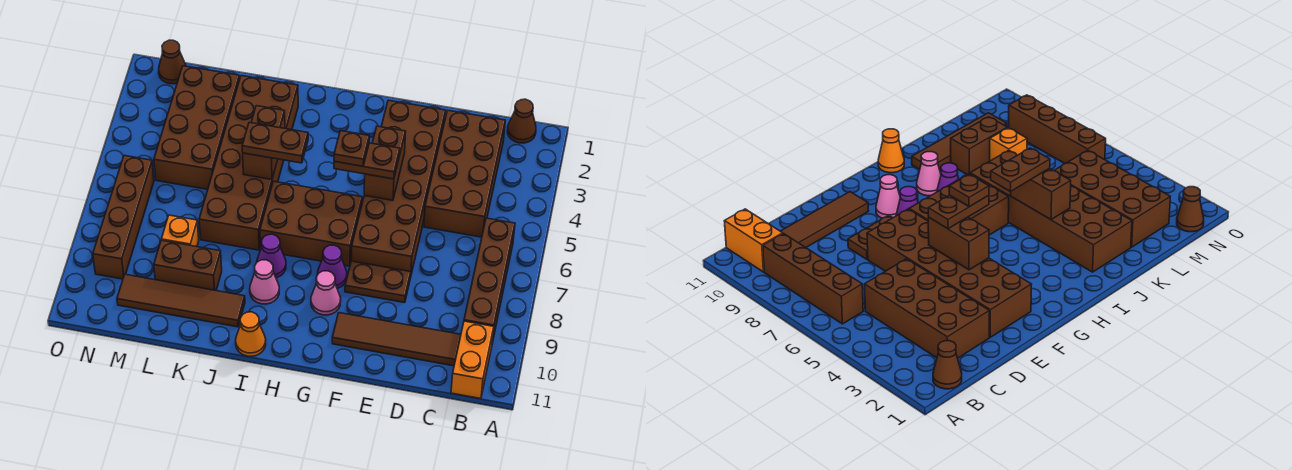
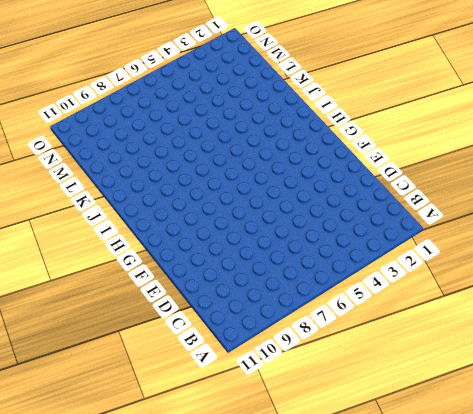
none -> brown 1x1 cone [507,99,536,143]
none -> brown 1x4 brick [464,218,515,343]
none -> orange 1x2 brick [451,321,494,399]

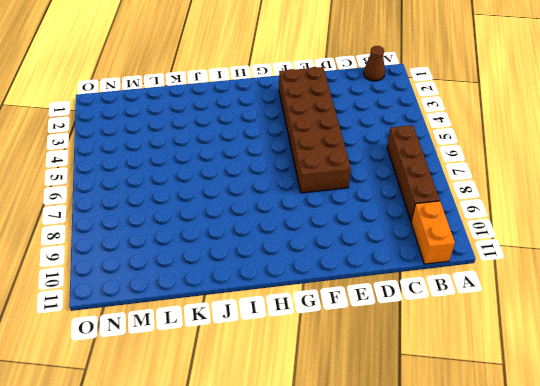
none -> brown 2x4 brick [424,110,505,237]
none -> brown 1x4 tile [332,313,461,366]
none -> brown 1x2 plate [345,261,411,303]

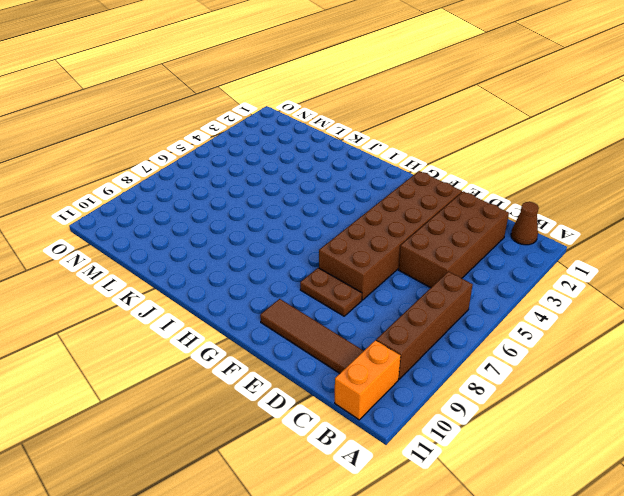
none -> brown 2x3 brick [260,181,362,266]
none -> purple 1x1 cone [317,245,347,289]
none -> pink 1x1 cone [311,271,341,315]

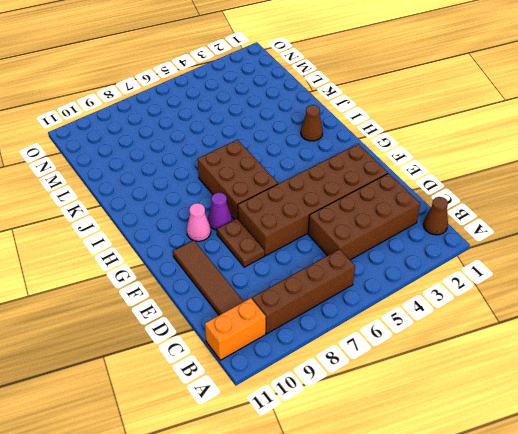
brown 1x1 cone [301,105,323,141] -> brown 1x1 cone moved to [159,40,186,84]
none -> purple 1x1 cone [257,234,286,278]
none -> pink 1x1 cone [250,260,279,304]
none -> orange 1x1 cone [236,312,266,356]

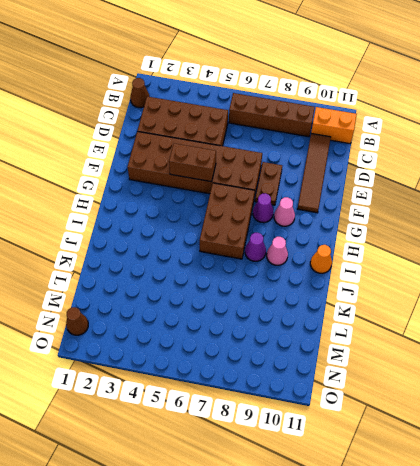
none -> brown 2x6 brick [199,76,298,250]
none -> brown 1x4 tile [117,274,245,327]
none -> brown 1x2 brick [154,240,222,291]

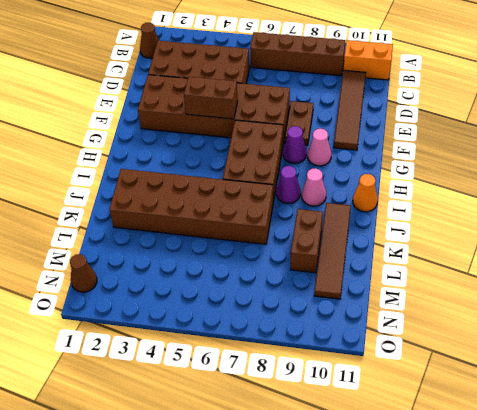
none -> brown 2x4 brick [154,66,240,189]
none -> orange 1x1 brick [161,215,199,247]
none -> brown 1x4 brick [93,155,154,279]

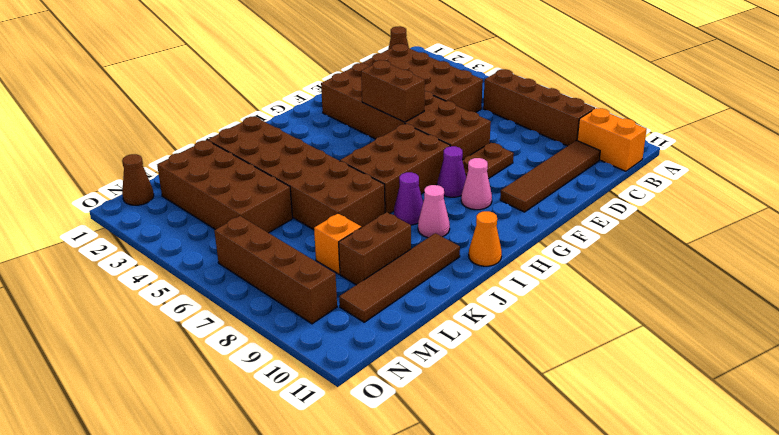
none -> brown 1x2 brick [243,106,285,180]
none -> brown 1x2 plate [334,143,400,179]
none -> brown 1x2 plate [242,123,308,163]

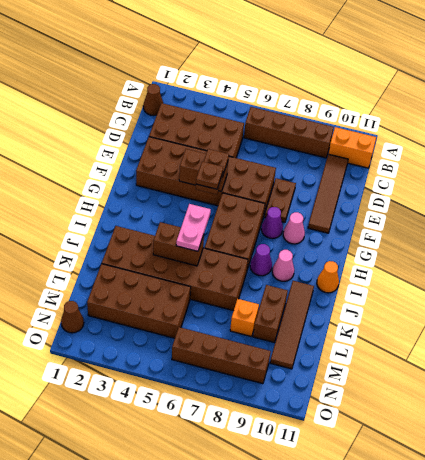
pink 1x2 plate [176,204,211,251] -> brown 1x2 plate [242,123,308,163]

